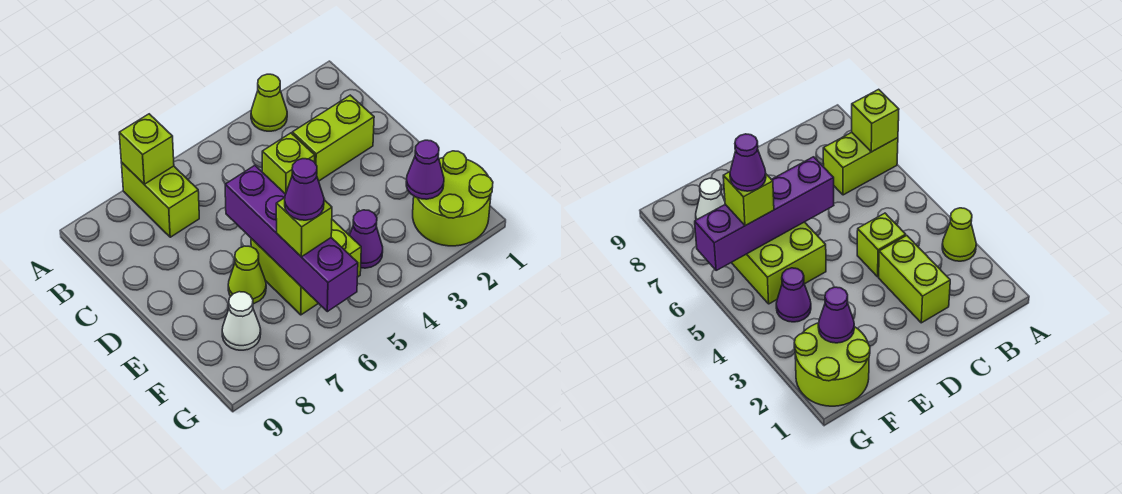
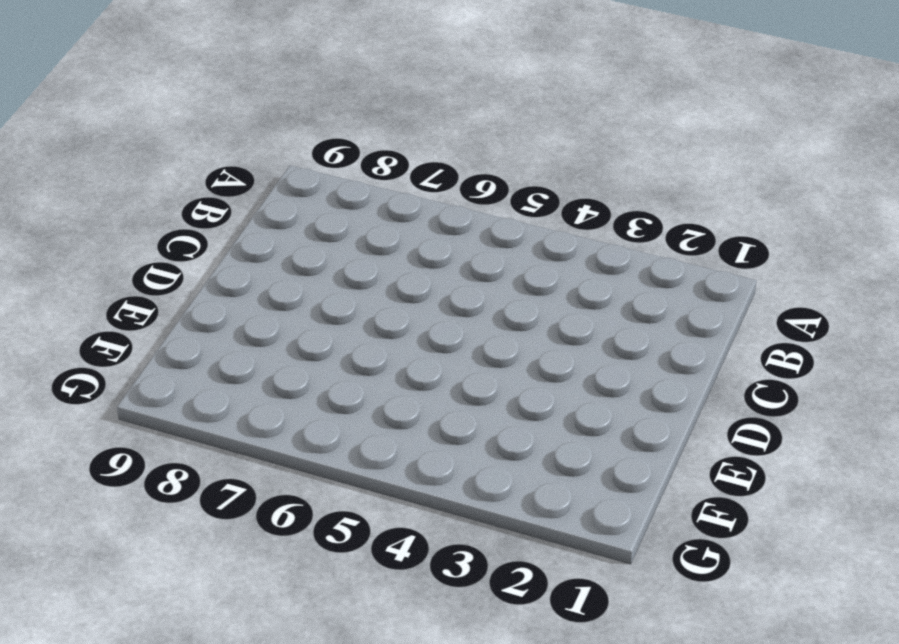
none -> lime 1x1 cone [251,74,287,131]
none -> lime 1x2 brick [122,163,199,237]
none -> lime 1x2 brick [292,95,374,181]

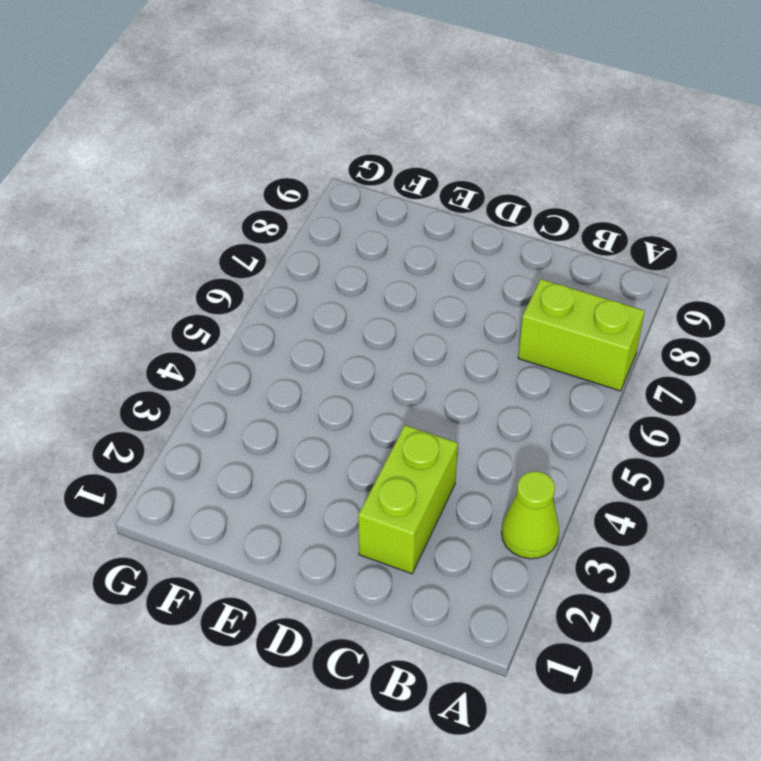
none -> lime 1x1 brick [262,133,315,194]
none -> lime 2x2 brick [251,220,361,315]
none -> lime 1x1 cone [228,246,266,304]

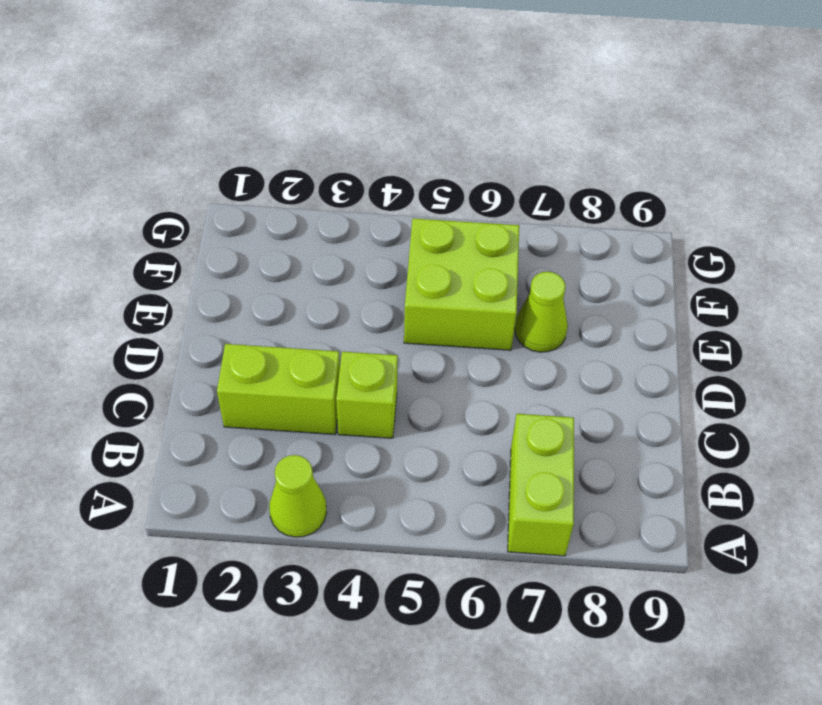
none -> lime 2x2 round brick [413,151,493,246]
none -> purple 1x1 cone [349,210,383,268]
none -> white 1x1 cone [222,292,261,350]

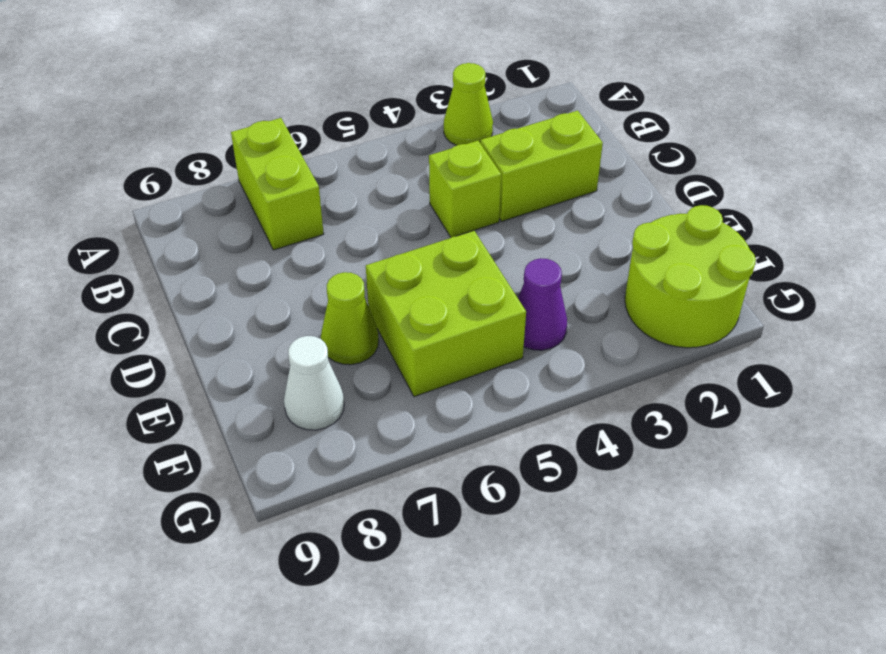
none -> lime 1x1 brick [119,114,174,184]
none -> purple 1x4 brick [225,165,358,312]
none -> purple 1x1 cone [406,140,444,199]

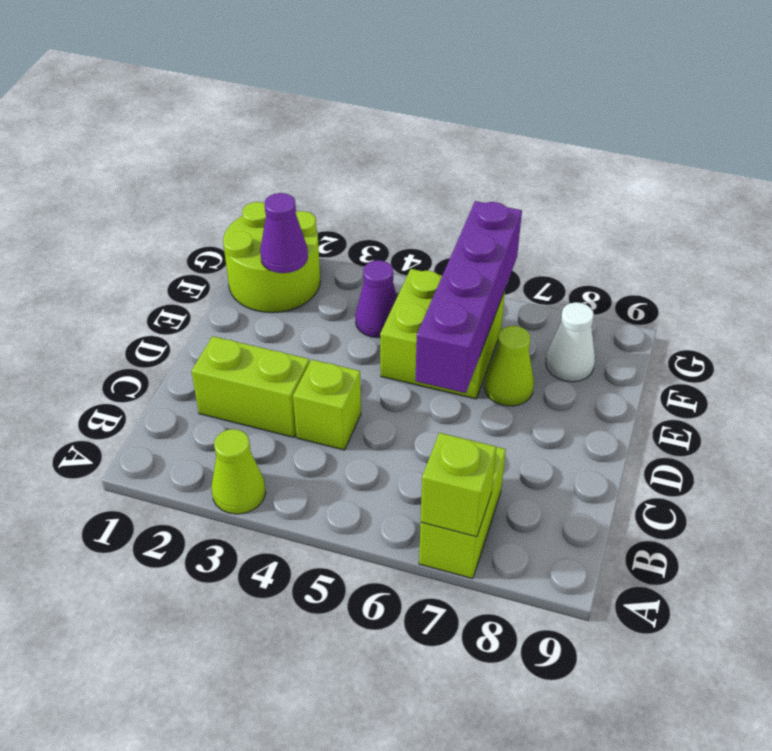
none -> lime 1x1 brick [276,198,332,257]
none -> purple 1x1 cone [285,159,324,220]

